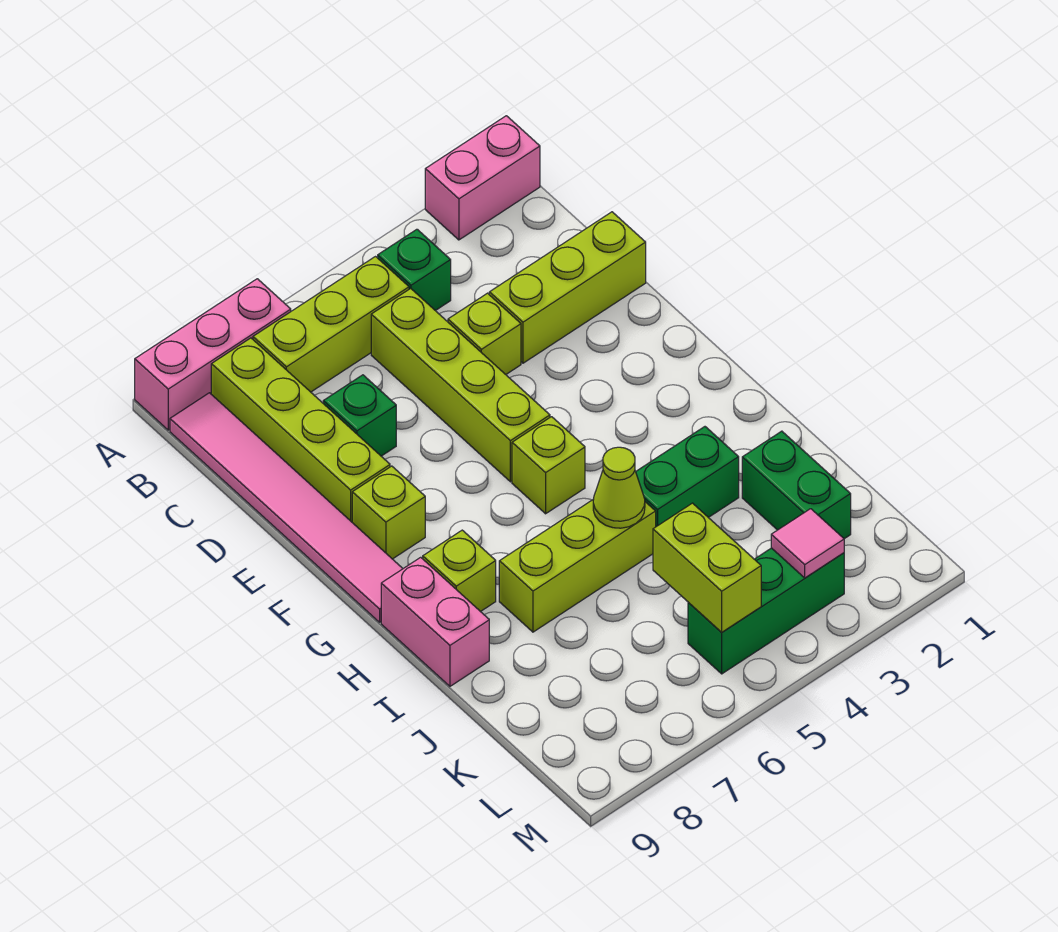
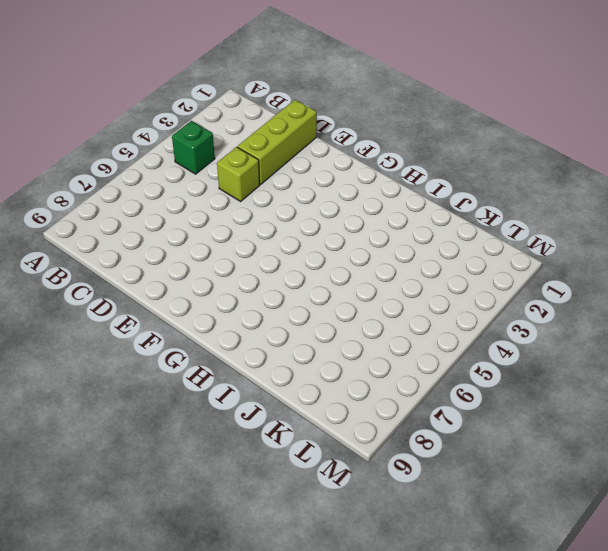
none -> pink 1x2 brick [425,116,540,240]
none -> pink 1x3 brick [135,279,291,430]
none -> lime 1x3 brick [253,257,409,392]

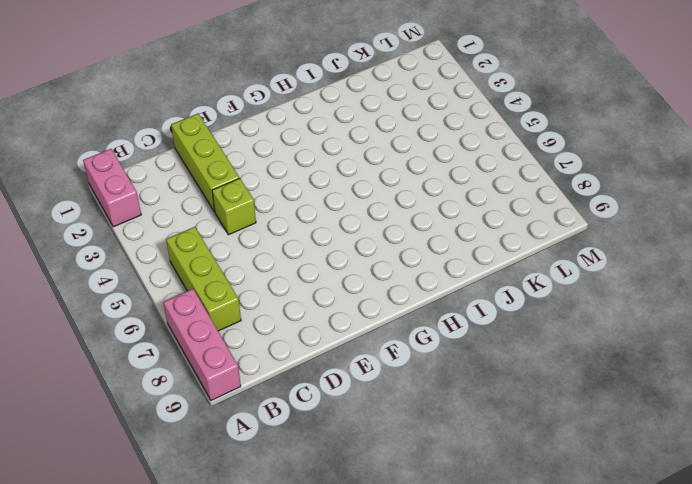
none -> green 1x1 brick [378,229,451,311]
none -> lime 1x4 brick [211,338,390,522]
none -> pink 1x6 tile [170,393,403,622]

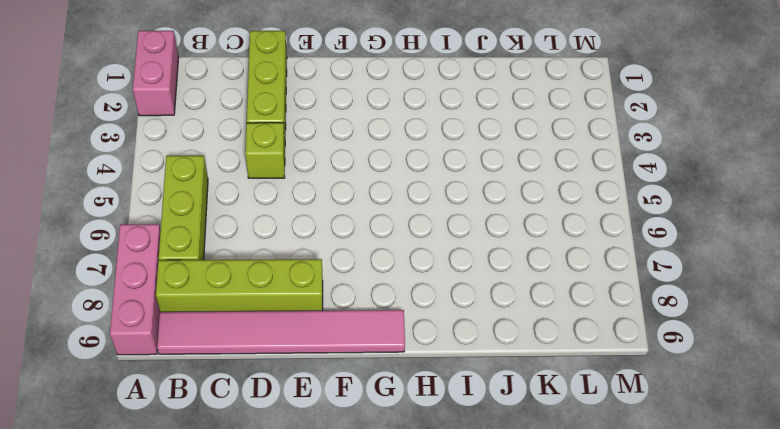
none -> green 1x1 brick [378,229,451,311]
none -> lime 1x4 brick [371,288,550,482]
none -> green 1x1 brick [323,375,396,456]

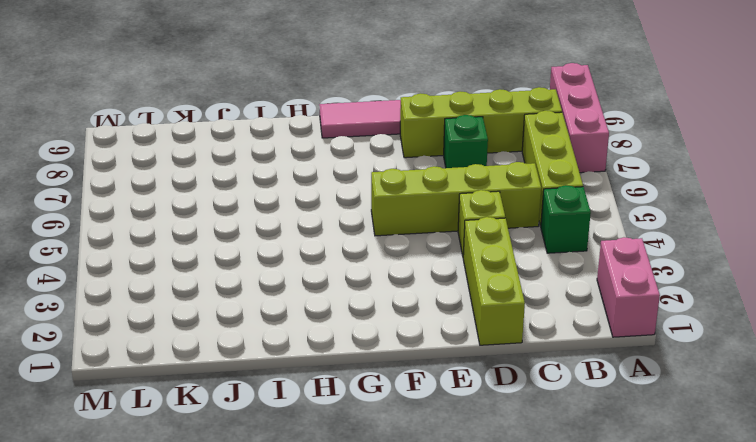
none -> lime 1x1 brick [352,466,425,559]
none -> lime 1x1 brick [512,417,585,514]
none -> lime 1x1 brick [423,530,496,612]

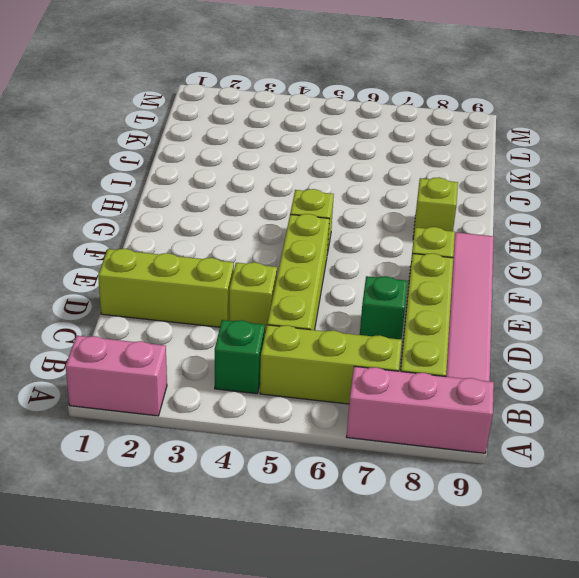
none -> pink 1x2 brick [381,557,489,686]
none -> green 1x2 brick [636,427,739,527]
none -> lime 1x3 brick [499,499,656,632]

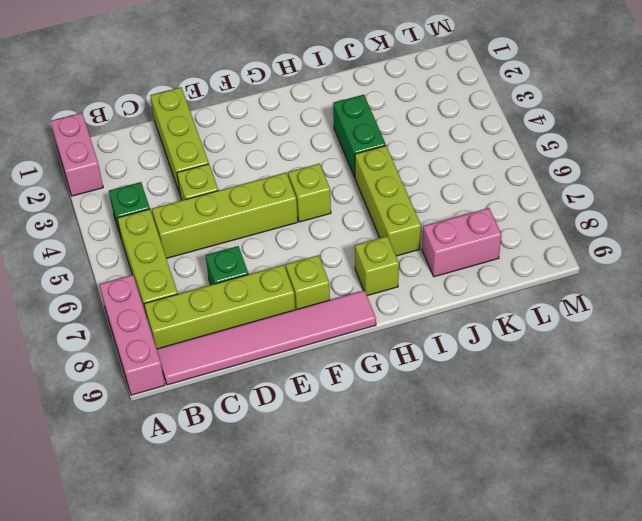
pink 1x2 brick [422,208,502,277] -> pink 1x2 brick moved to [381,557,489,686]
none -> green 1x2 brick [742,431,851,539]
none -> green 1x3 brick [688,548,844,674]
none -> lime 1x1 cone [593,447,645,528]

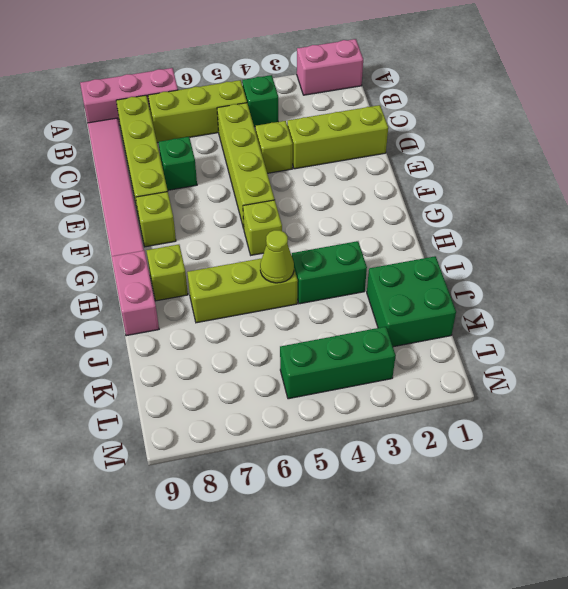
green 2x2 brick [367,256,456,347] -> green 1x2 brick [742,431,851,539]
none -> lime 1x2 brick [653,503,761,632]
none -> pink 1x1 tile [771,509,844,578]

